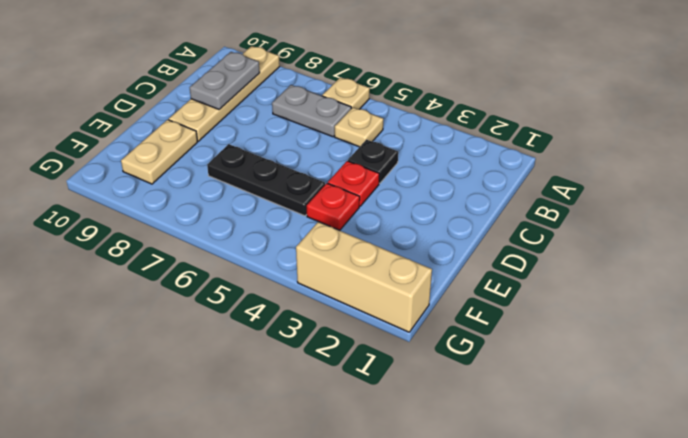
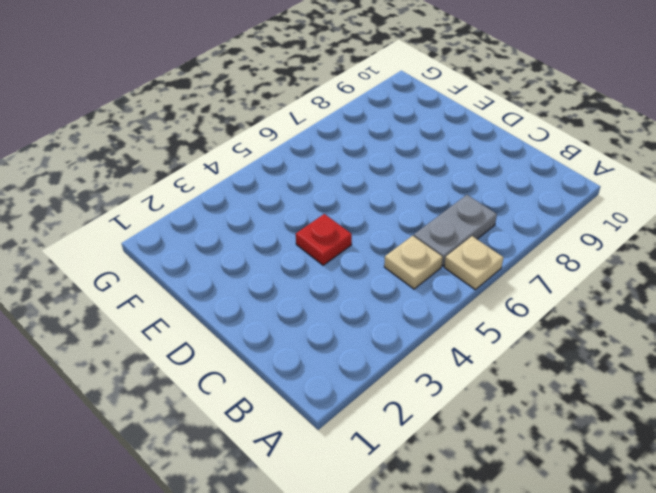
none -> tan 1x4 plate [169,46,280,141]
none -> black 1x1 plate [348,140,398,183]

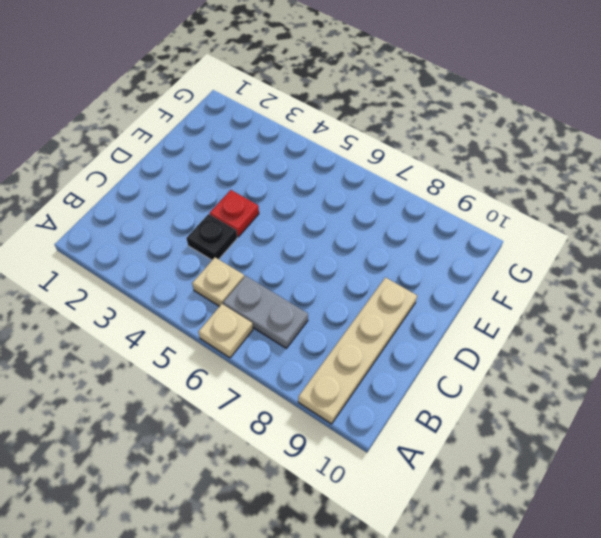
none -> red 1x1 plate [307,183,360,231]
none -> black 1x3 plate [207,144,325,216]

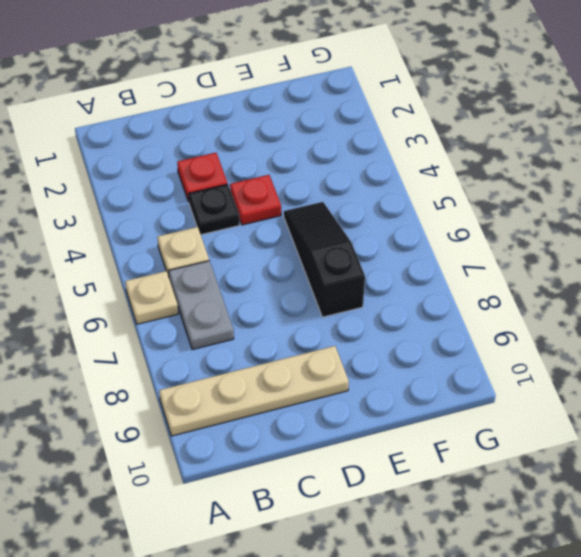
red 1x1 plate [177,153,228,202] -> red 1x1 plate moved to [307,183,360,231]
black 1x3 slope [284,202,365,317] -> black 1x3 plate [207,144,325,216]
none -> tan 1x2 plate [121,120,197,184]
none -> tan 1x3 brick [296,222,432,332]

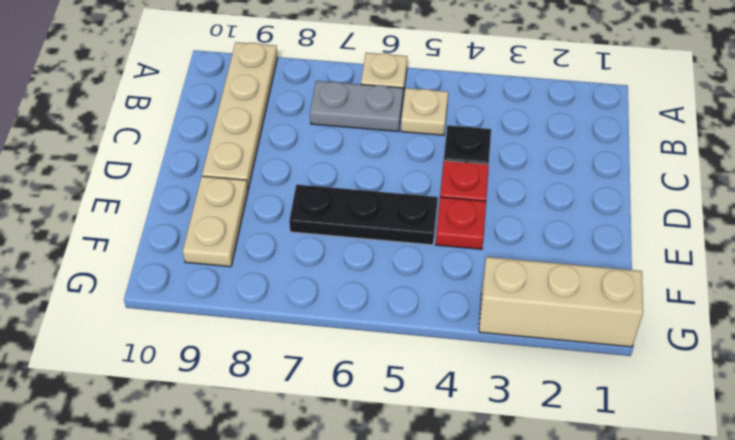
none -> grey 1x2 plate [190,52,260,109]

